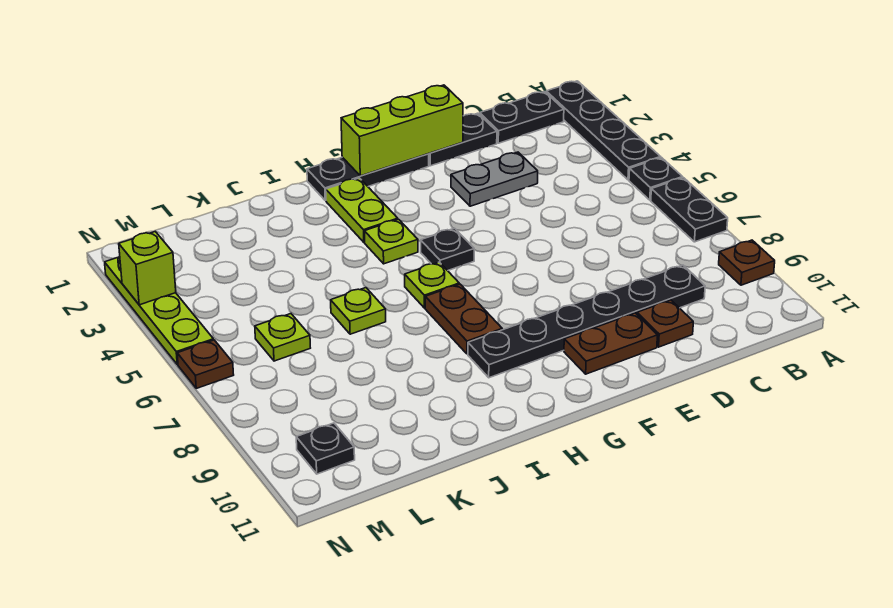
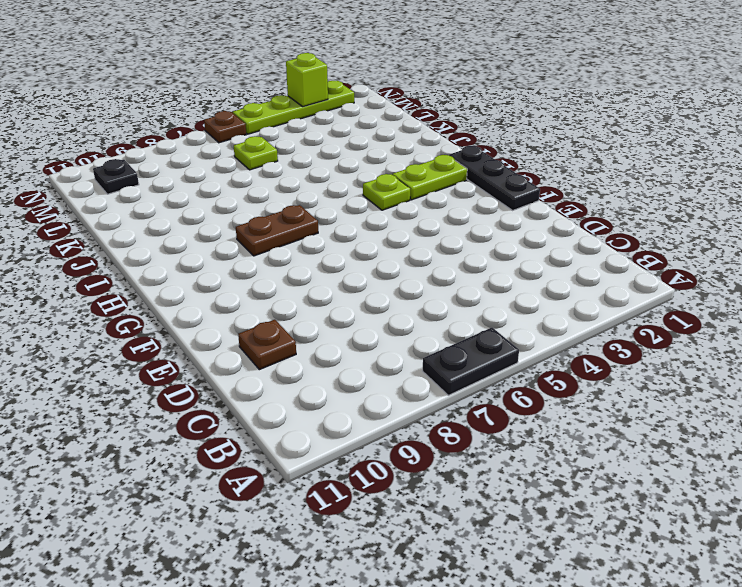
none -> black 1x4 plate [546,81,660,180]
none -> black 1x1 plate [629,158,682,200]
none -> brown 1x1 plate [719,240,775,285]

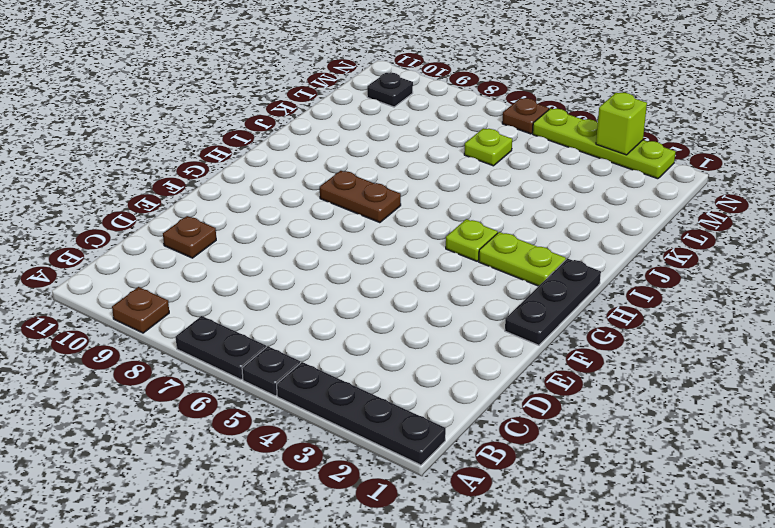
none -> black 1x2 plate [480,92,564,143]
none -> black 1x6 plate [468,265,705,378]
none -> black 1x2 plate [429,113,497,166]

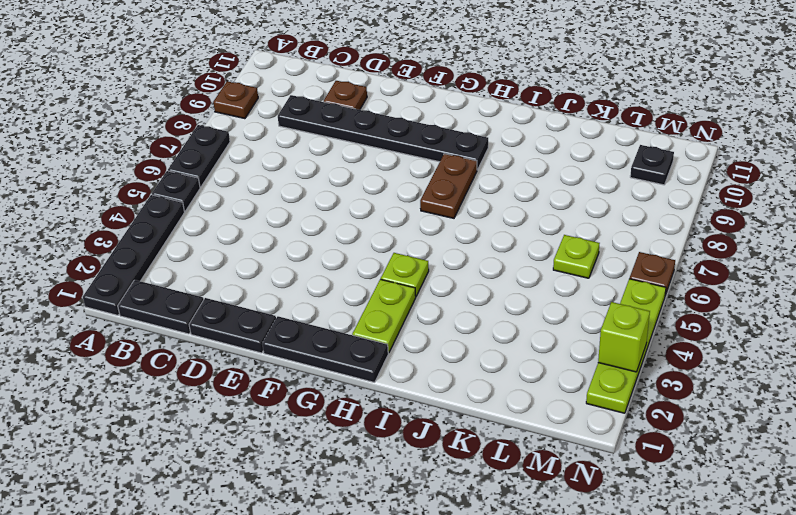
none -> grey 1x2 plate [451,152,538,206]
none -> brown 1x2 plate [564,313,658,374]
none -> black 1x1 plate [421,228,474,271]

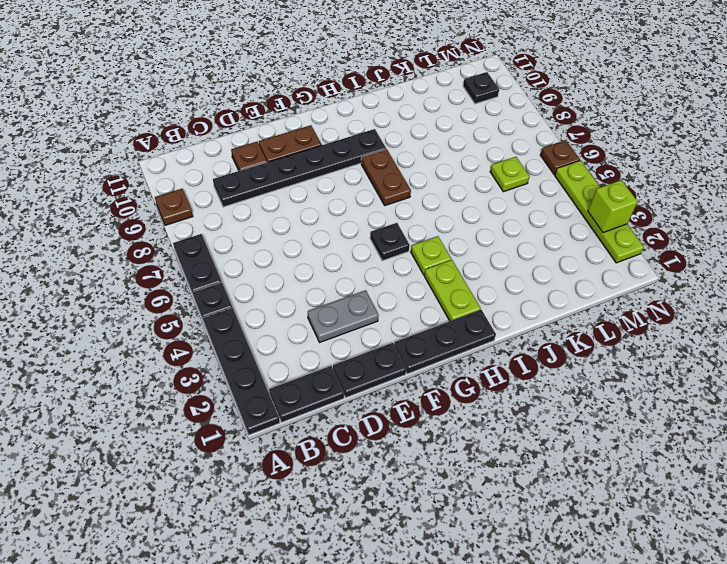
none -> lime 1x1 plate [405,262,459,308]
none -> lime 1x1 plate [331,288,386,334]
none -> lime 1x3 brick [341,85,463,176]

